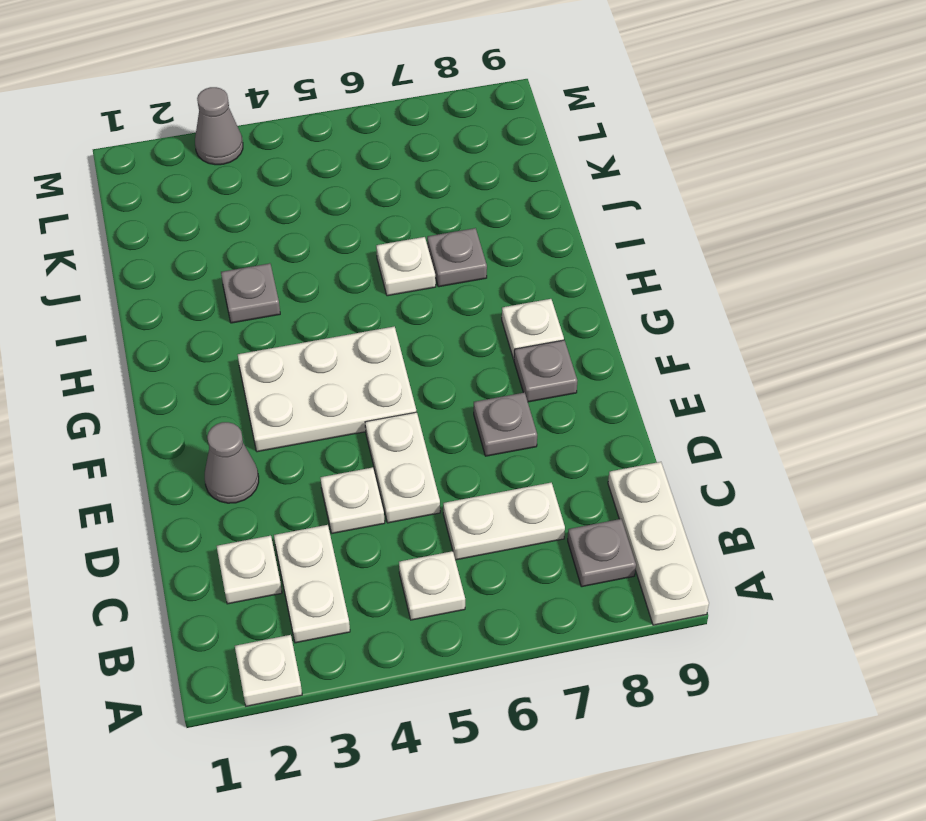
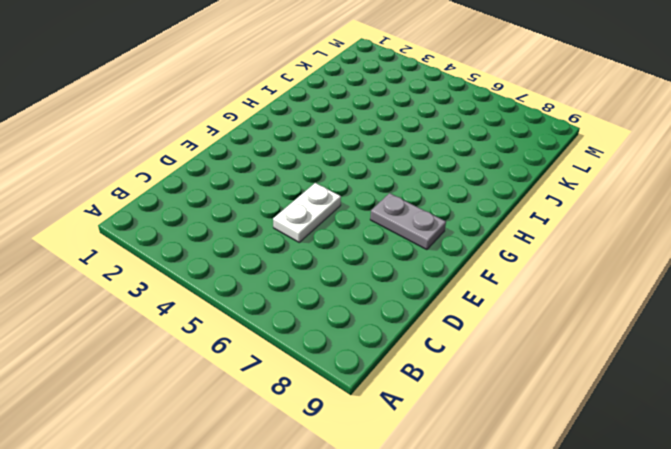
grey 1x2 plate [370,193,446,250] -> grey 1x1 plate [514,340,577,402]
none -> white 1x1 plate [235,635,302,706]
none -> white 1x3 plate [608,462,709,625]
none -> white 1x2 plate [274,525,350,643]

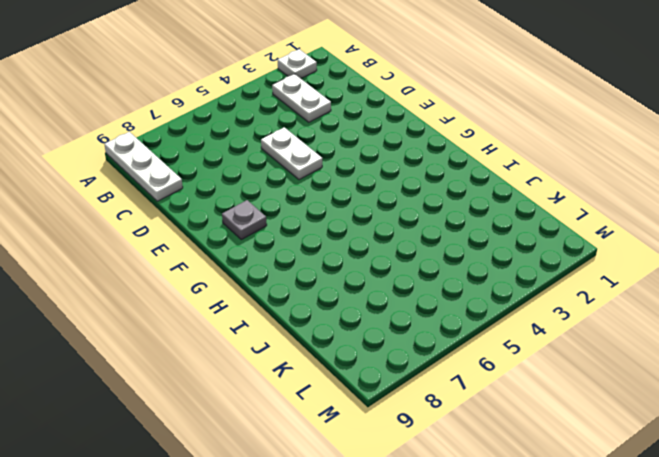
none -> white 1x1 plate [399,551,465,620]
none -> grey 1x1 plate [568,519,636,587]
none -> white 1x1 plate [217,536,282,604]

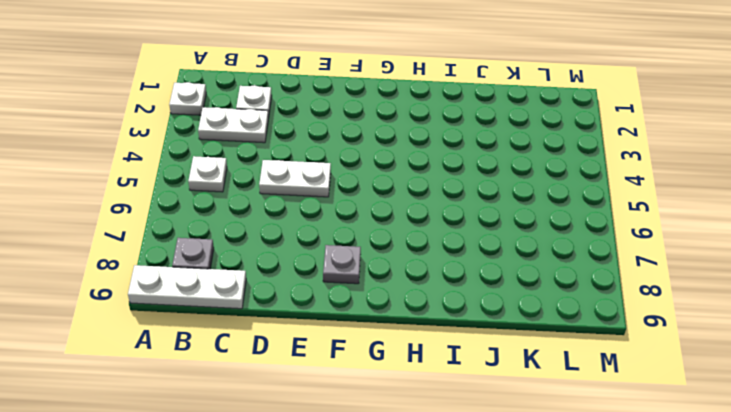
none -> white 1x2 plate [443,483,565,560]
none -> white 1x1 plate [320,467,385,533]
none -> grey 1x1 cone [205,422,259,503]

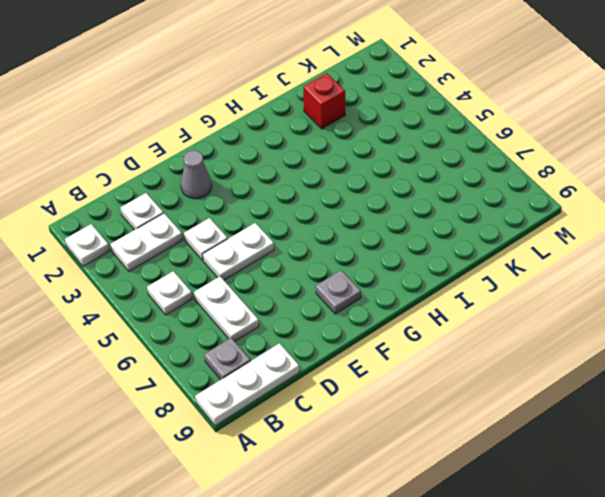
red 1x1 brick [303,73,345,129] -> none
none -> grey 1x1 plate [474,392,537,456]
none -> white 2x3 plate [238,326,416,452]
none -> white 1x1 plate [502,299,564,359]

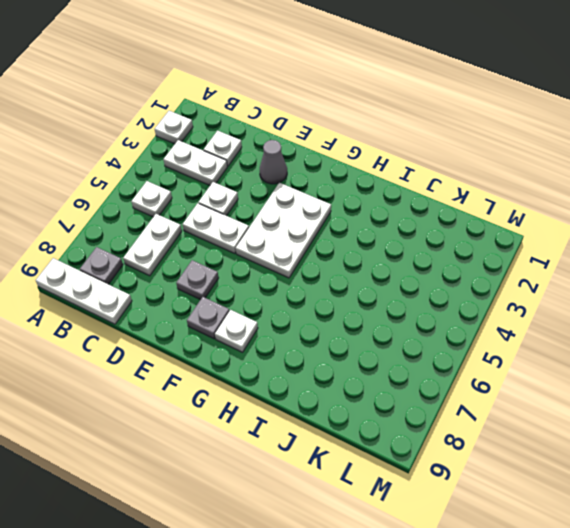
none -> grey 1x1 plate [221,263,280,323]
none -> white 1x1 plate [376,237,436,296]
none -> grey 1x1 plate [427,228,487,287]

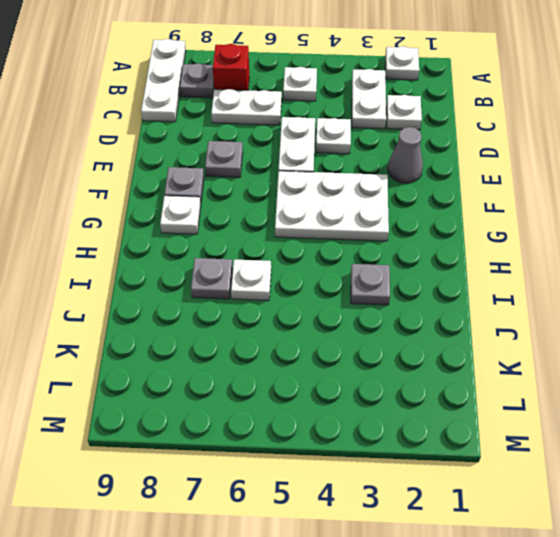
red 1x1 brick [213,44,249,91] -> none
none -> grey 1x1 cone [195,87,243,165]

